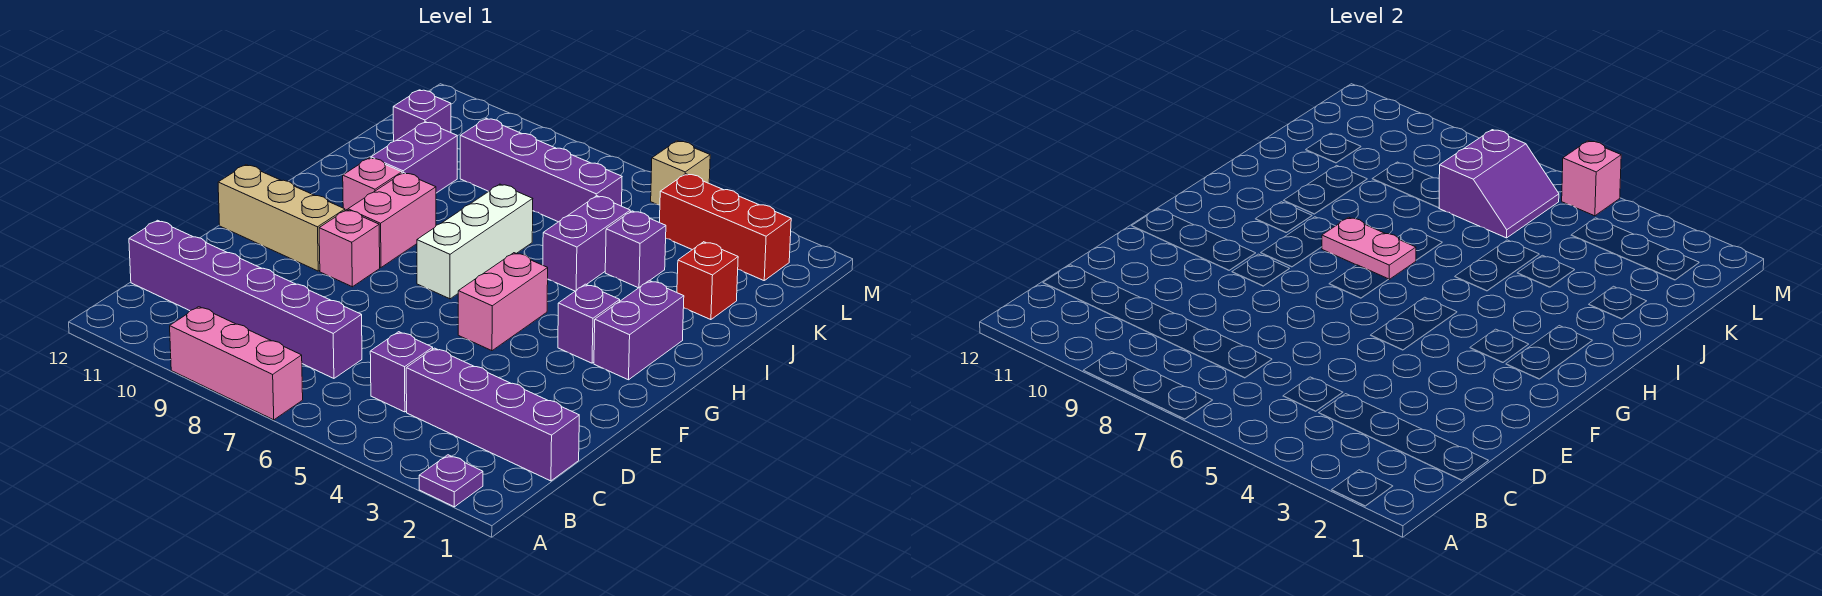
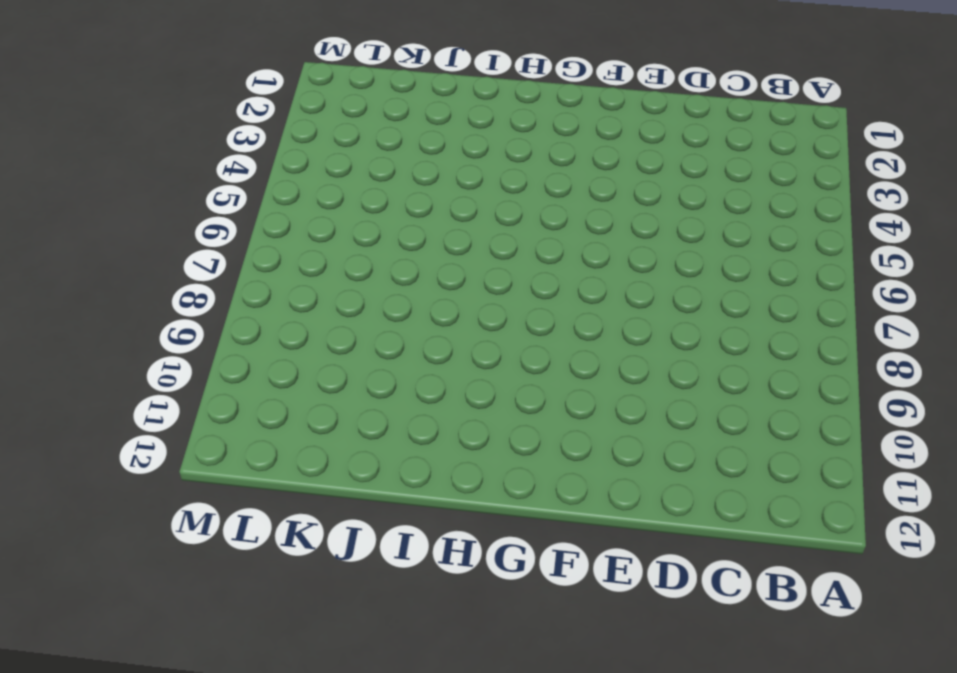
none -> purple 1x1 plate [419,455,483,507]
none -> pink 1x3 brick [170,307,303,420]
none -> purple 1x4 brick [406,348,579,481]

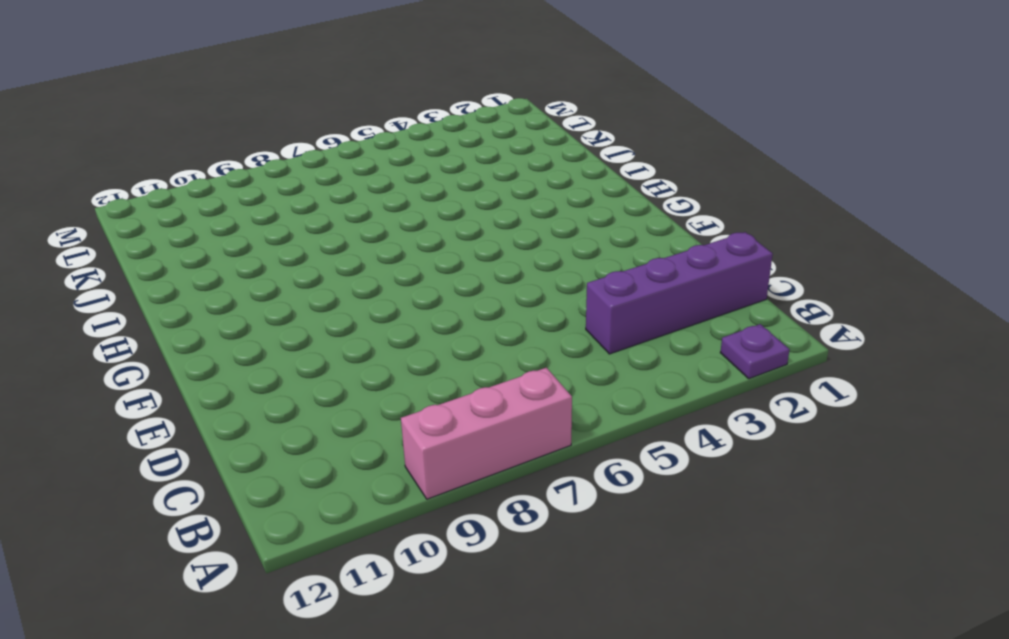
none -> purple 1x1 brick [370,332,433,412]
none -> purple 1x6 brick [129,220,362,378]
none -> pink 1x2 brick [458,253,548,351]

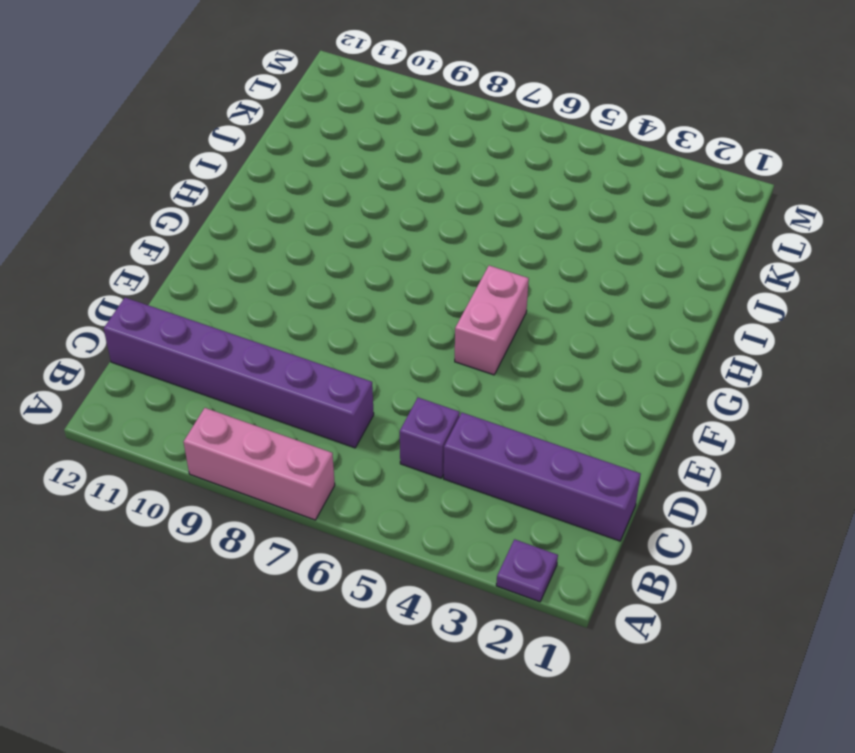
none -> pink 1x1 brick [319,210,380,287]
none -> tan 1x3 brick [218,165,345,271]
none -> purple 1x2 brick [594,281,684,380]

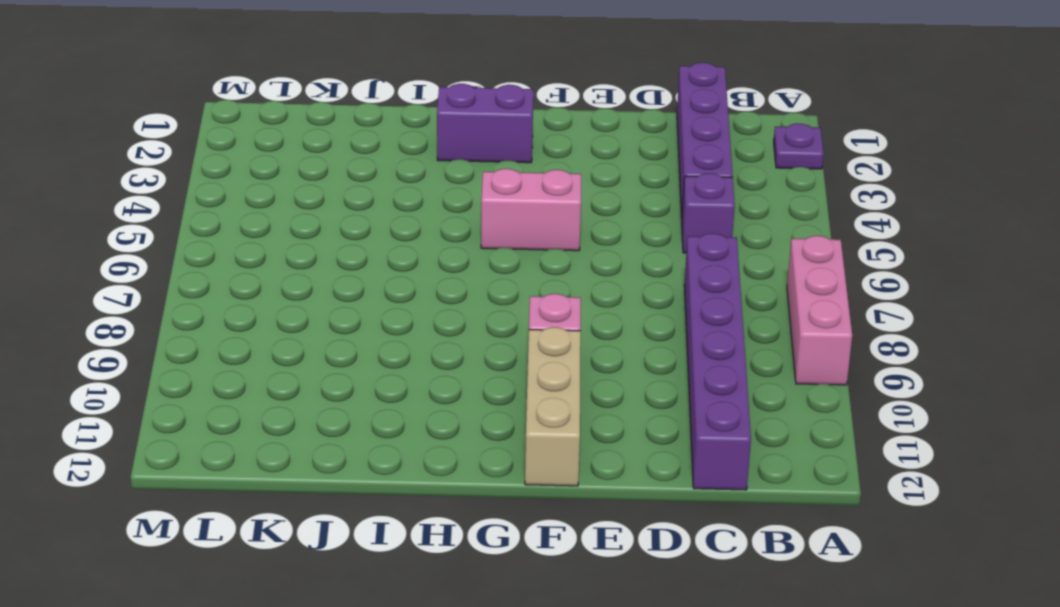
none -> purple 1x1 brick [558,284,620,363]
none -> white 1x3 brick [417,184,533,299]
none -> pink 1x2 brick [348,173,436,267]

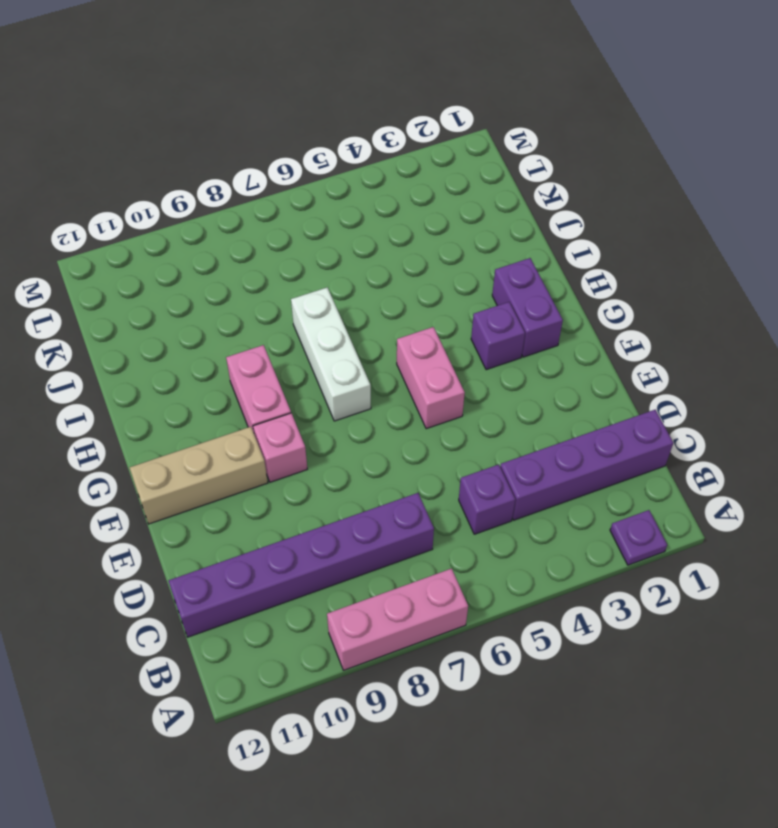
none -> pink 1x1 brick [343,158,402,210]
none -> purple 1x2 brick [543,196,630,291]
none -> purple 1x2 brick [371,122,457,193]

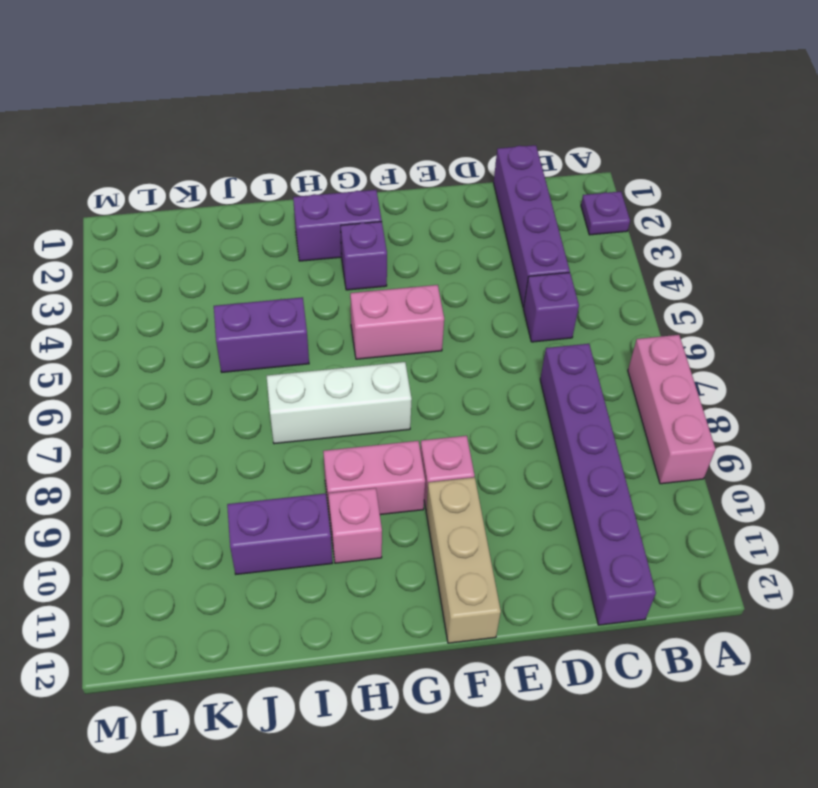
none -> red 1x1 brick [677,242,738,320]
none -> purple 1x1 brick [605,211,666,288]
none -> purple 1x4 brick [460,118,622,222]

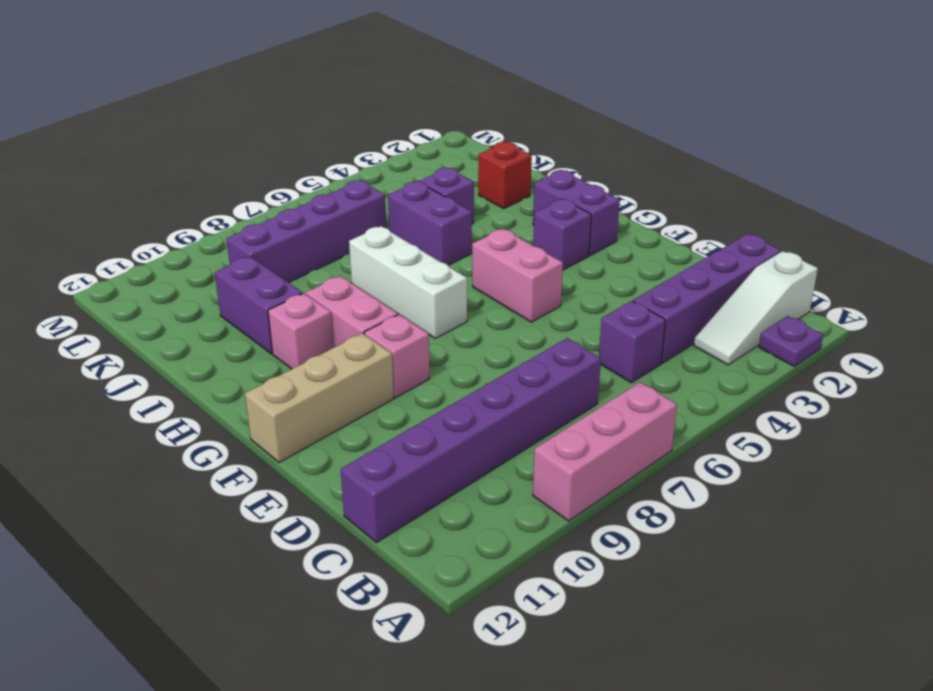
white 1x3 slope [694,251,818,365] -> none
none -> purple 1x1 brick [393,90,451,141]
none -> red 1x3 brick [659,174,791,280]
none -> tan 1x1 brick [651,141,710,205]

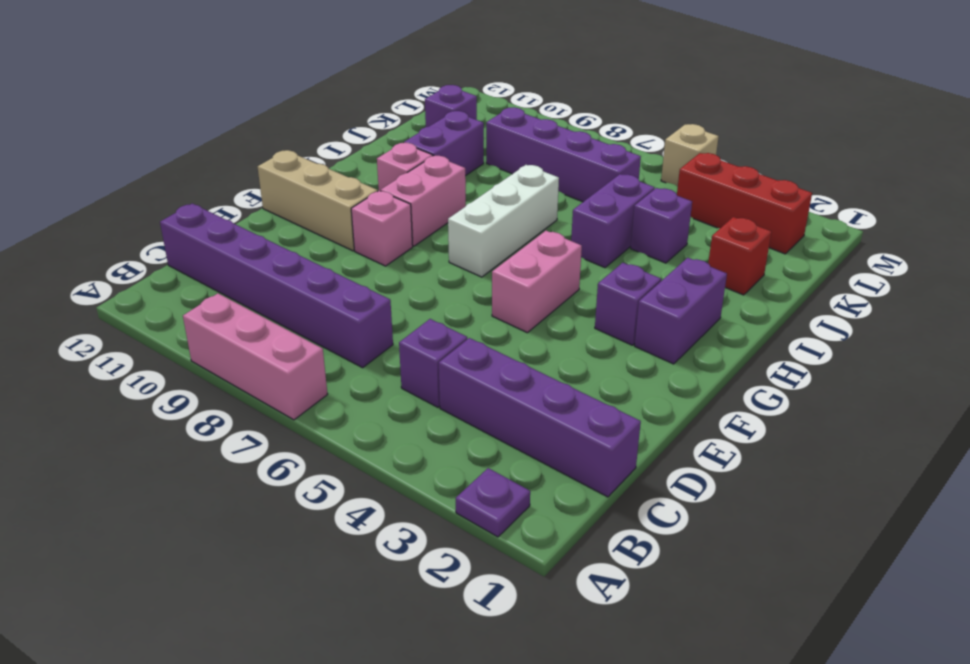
none -> pink 1x2 plate [1322,217,1416,279]
none -> purple 2x2 slope [1439,130,1559,238]
none -> pink 1x1 brick [1562,141,1621,216]

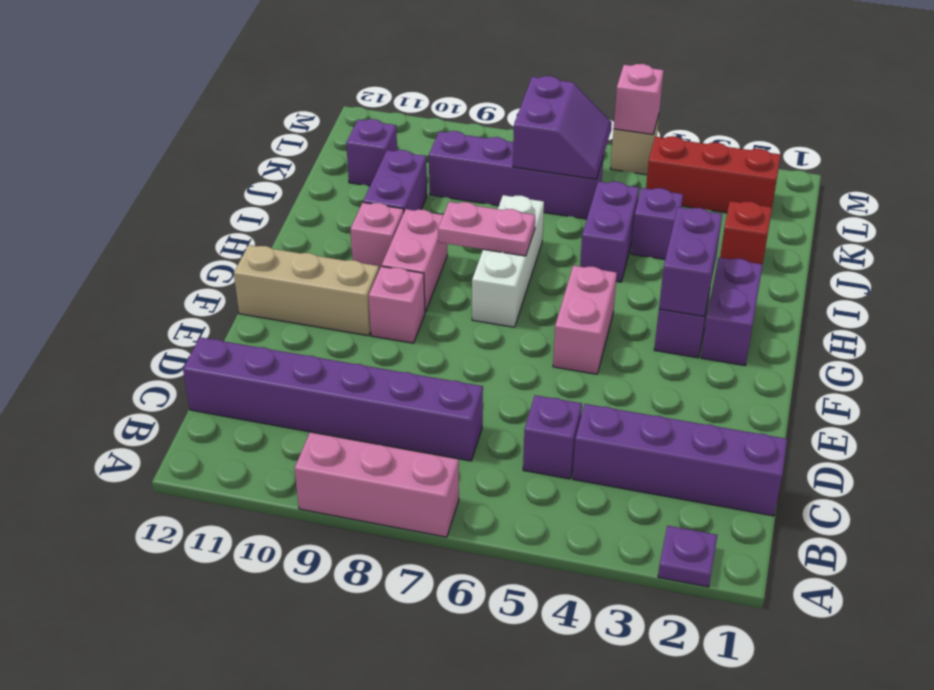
purple 1x2 brick [659,207,722,316] -> none

